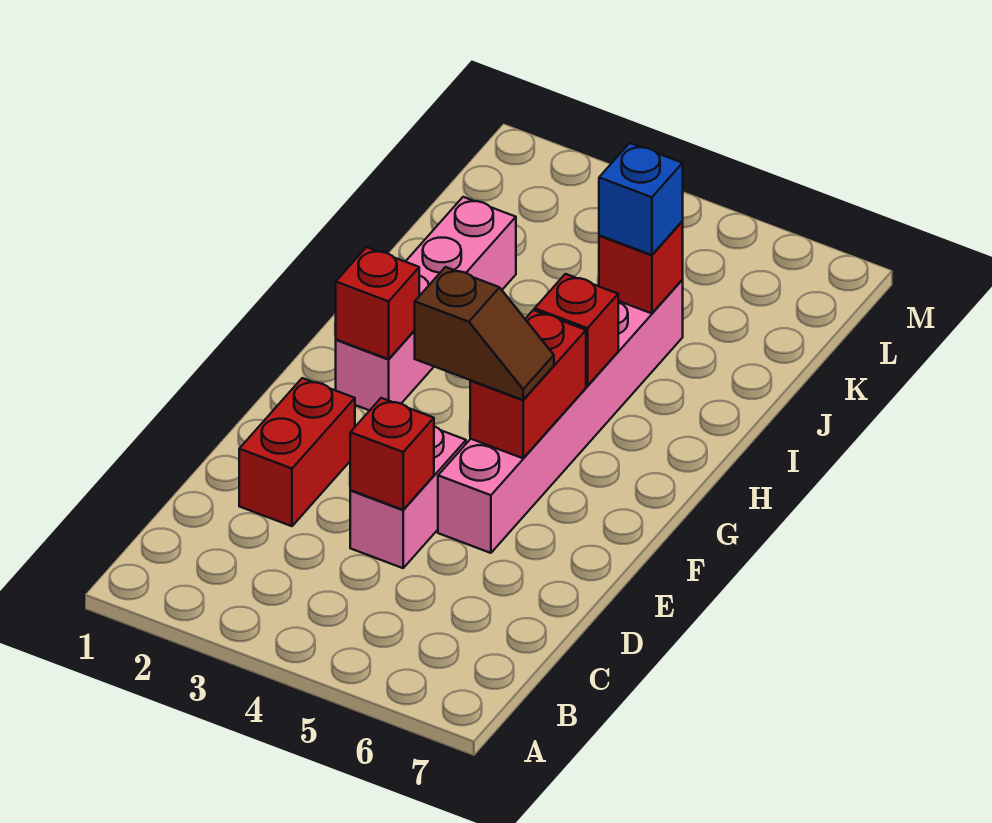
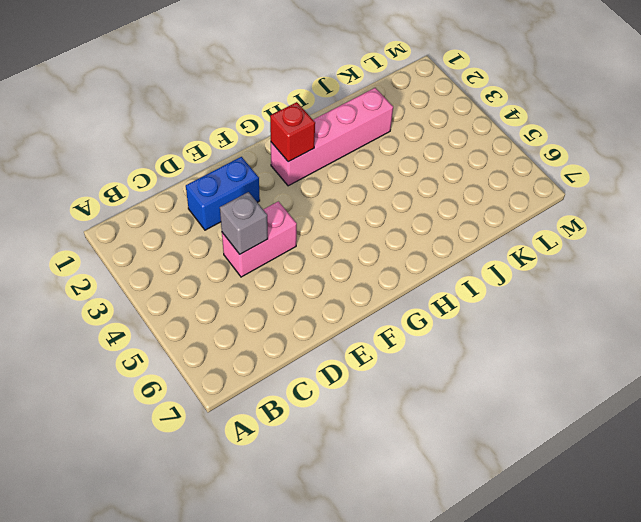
blue 1x2 brick [186,157,260,230] -> red 1x2 brick [239,378,355,526]
grey 1x1 brick [220,192,268,254] -> red 1x1 brick [350,398,434,510]
none -> pink 1x6 brick [438,280,683,553]
none -> red 1x2 brick [470,310,586,458]

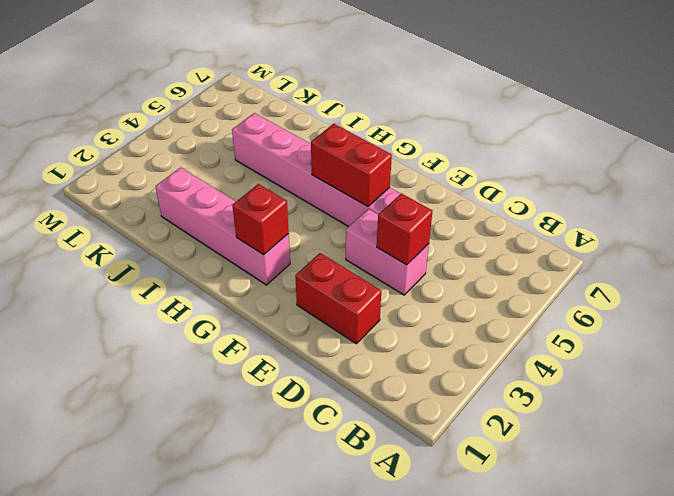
none -> red 1x1 brick [535,274,618,386]
none -> red 1x1 brick [599,222,683,313]

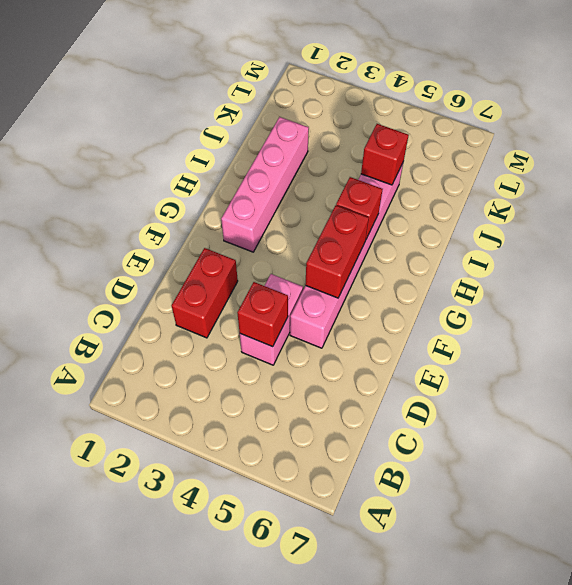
none -> red 1x1 brick [336,247,419,359]
none -> brown 1x2 slope [415,267,554,400]

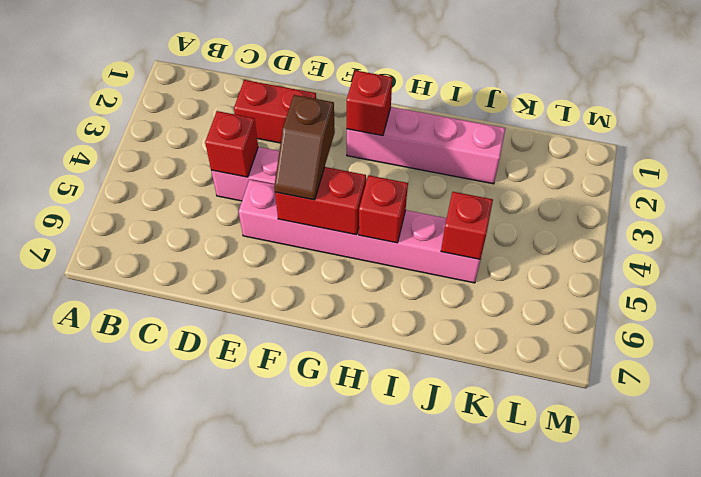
none -> blue 1x1 brick [599,143,683,255]

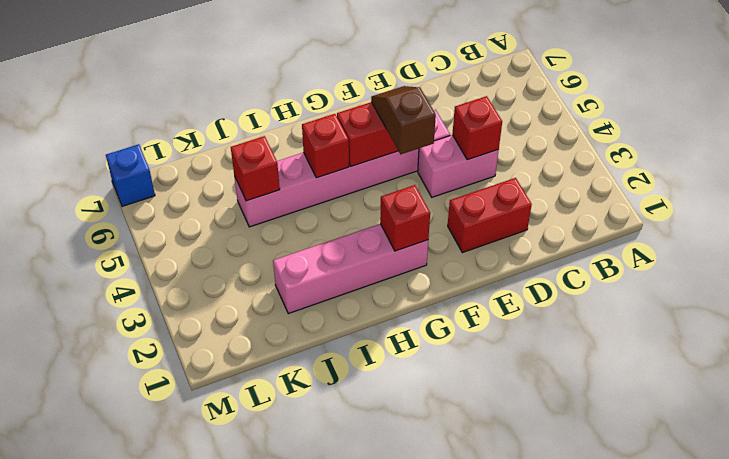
blue 1x1 brick [106,144,155,206] -> blue 1x1 brick moved to [599,143,683,255]

